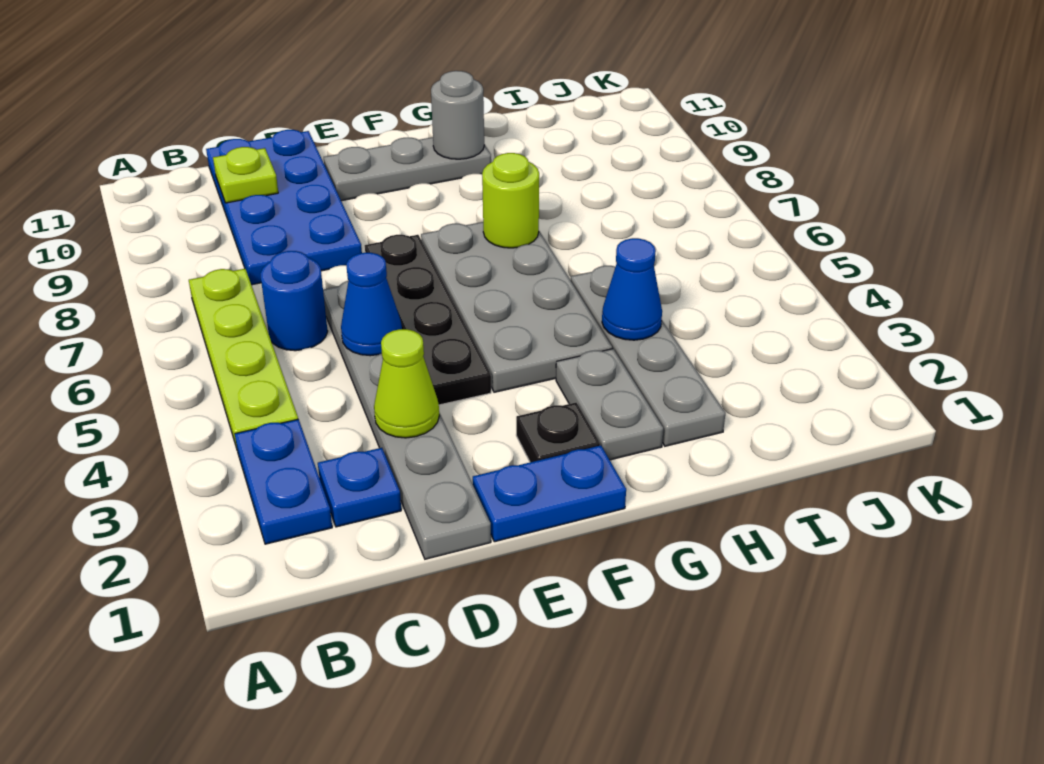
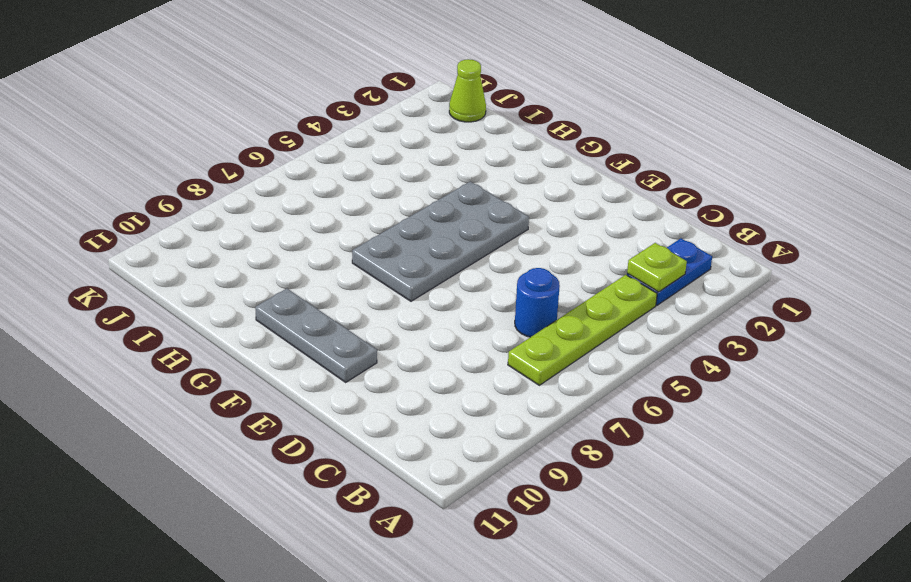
lime 1x1 plate [627,243,687,292] -> lime 1x1 plate moved to [213,147,278,203]
lime 1x1 cone [449,59,486,122] -> lime 1x1 cone moved to [374,329,439,438]
none -> blue 1x1 plate [318,448,401,527]
none -> blue 2x4 plate [206,130,362,285]
none -> grey 1x6 plate [323,281,491,559]

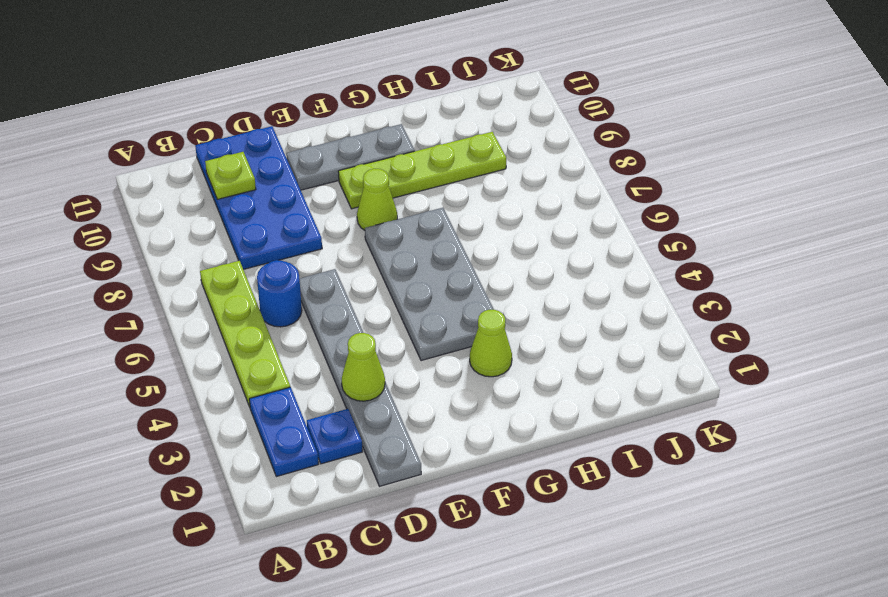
lime 1x1 cone [357,169,397,230] -> none
lime 1x4 plate [338,132,506,209] -> none
lime 1x1 cone [470,310,512,377] -> grey 1x2 plate [556,349,663,460]
none -> blue 1x2 plate [473,445,626,542]
none -> black 1x4 plate [365,235,491,405]
none -> black 1x1 plate [516,403,600,462]

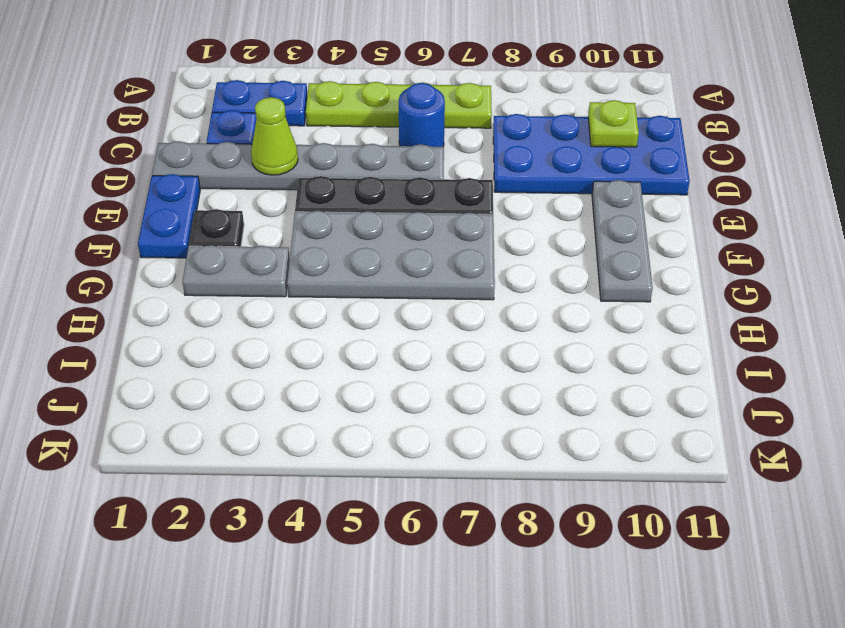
none -> grey 1x4 plate [571,266,725,446]
none -> blue 1x1 cone [341,253,402,356]
none -> lime 1x1 round brick [482,153,539,248]

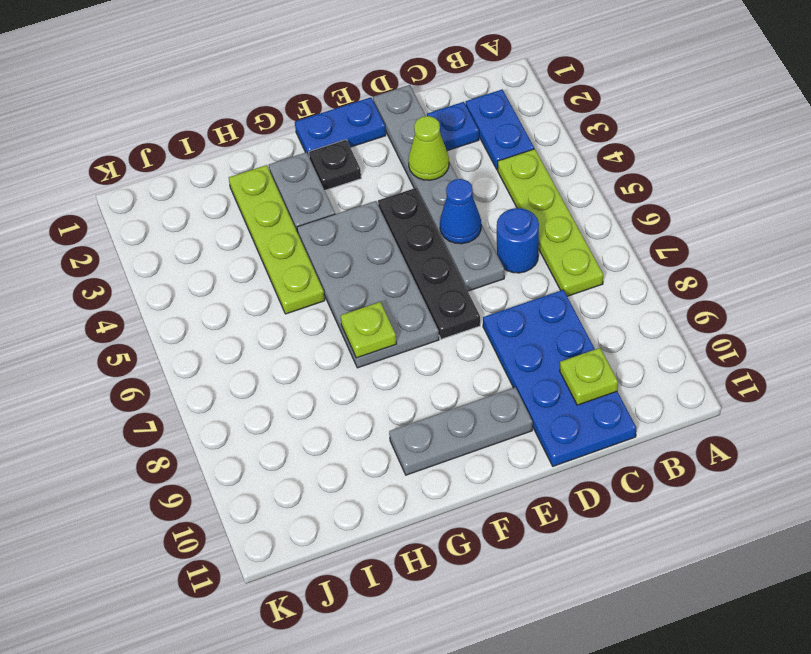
lime 1x1 plate [340,302,396,358] -> lime 1x1 round brick [482,153,539,248]
lime 1x4 plate [229,165,325,314] -> grey 1x4 plate [571,266,725,446]
none -> grey 1x1 round brick [431,71,484,159]
none -> blue 1x1 cone [602,238,662,340]

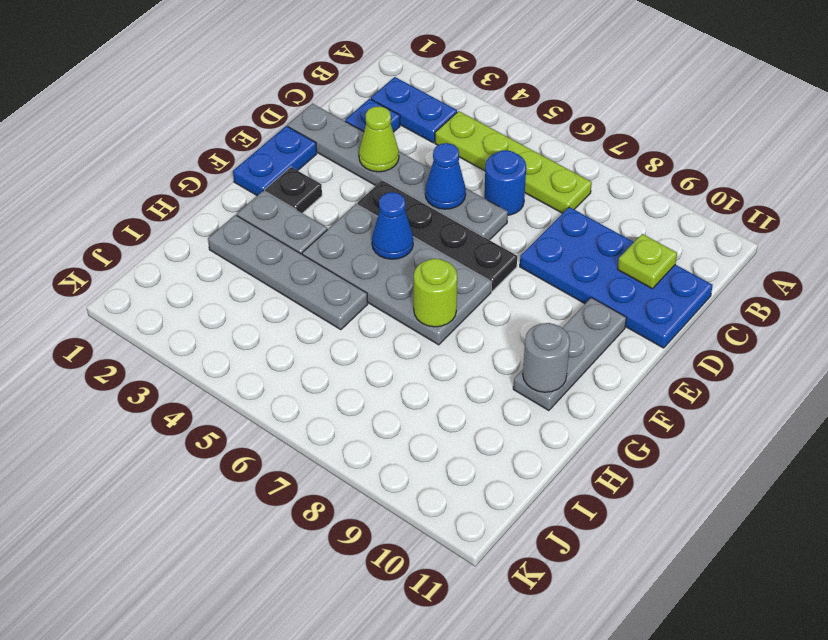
blue 1x1 cone [372,192,413,259] -> blue 1x1 cone moved to [602,238,662,340]

